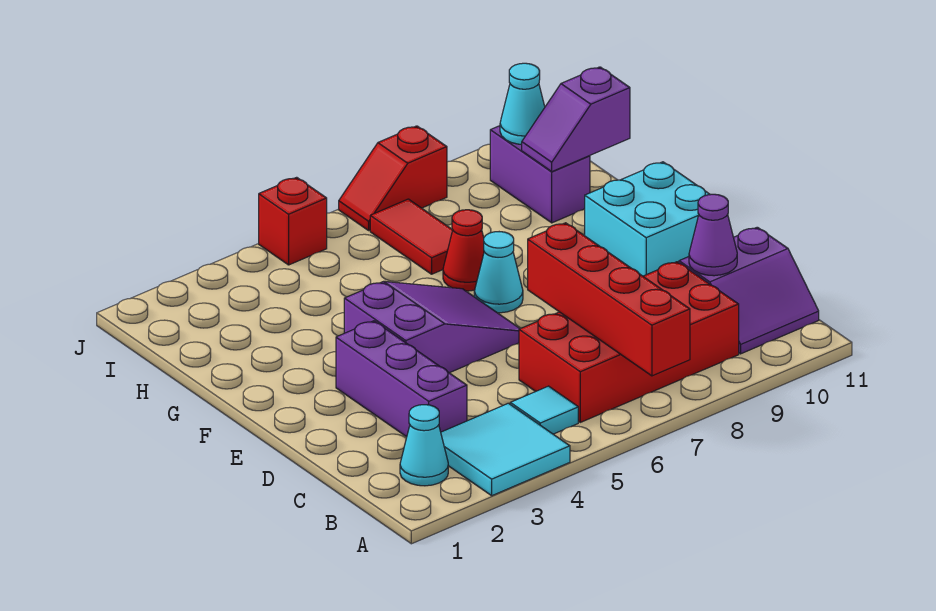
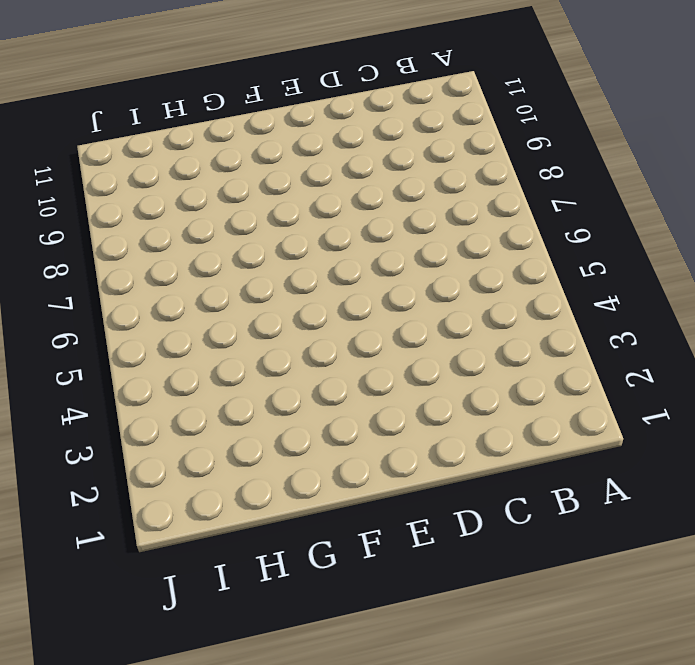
none -> cyan 2x2 tile [441,403,570,496]
none -> cyan 1x1 cone [400,405,448,486]
none -> cyan 1x1 tile [510,386,578,434]

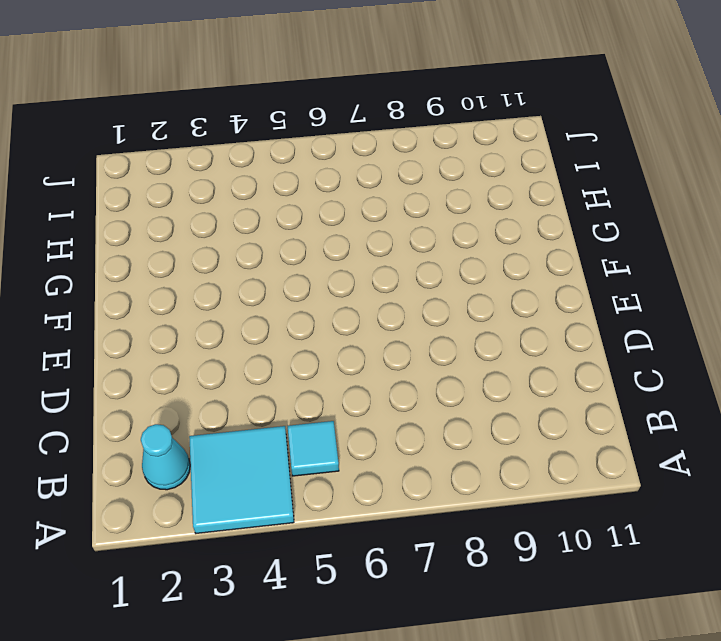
none -> red 2x4 brick [519,262,739,422]
none -> purple 2x2 slope [679,227,819,354]
none -> purple 1x3 brick [336,321,467,437]

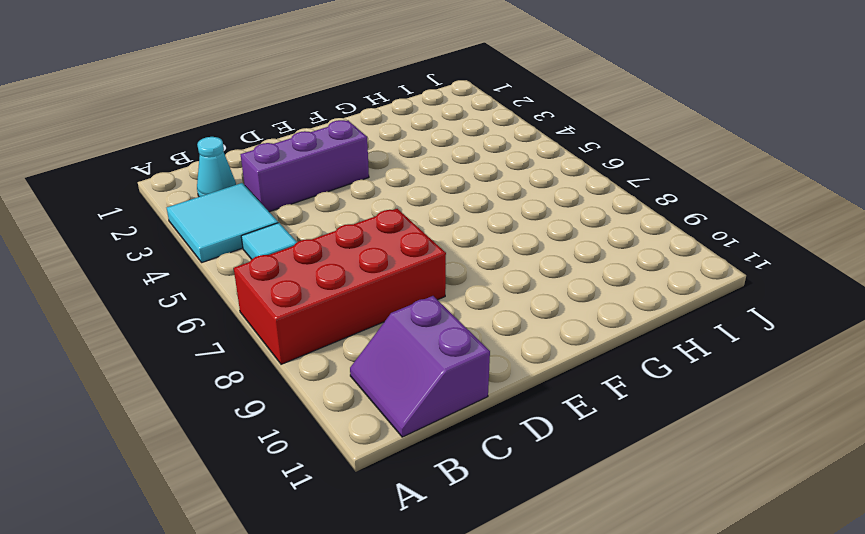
red 2x4 brick [234,209,446,364] -> red 2x4 brick turned to [519,262,739,422]
none -> purple 2x3 slope [344,281,520,373]
none -> cyan 2x2 brick [585,162,710,276]
none -> cyan 1x1 cone [474,232,523,313]

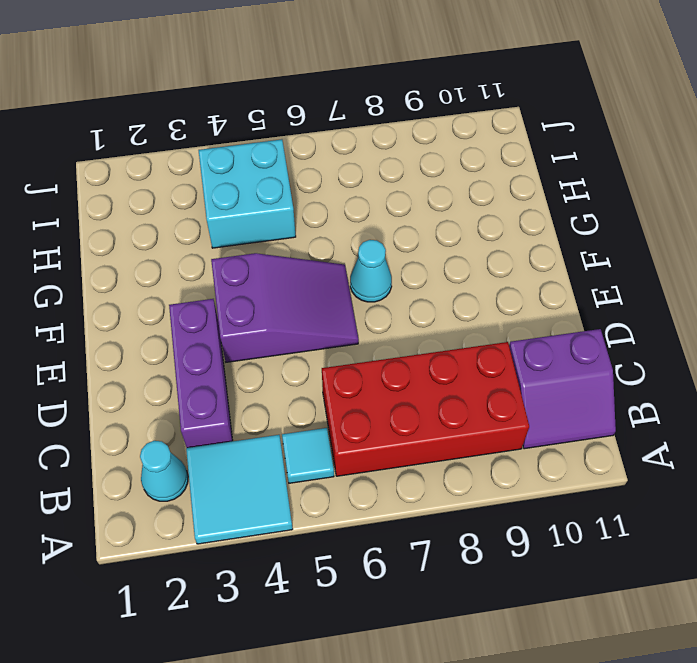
cyan 2x2 brick [199,139,296,248] -> cyan 2x2 brick moved to [585,162,710,276]
none -> red 1x1 cone [443,210,484,291]
none -> red 1x2 tile [370,199,453,274]
none -> purple 1x2 brick [490,126,590,223]

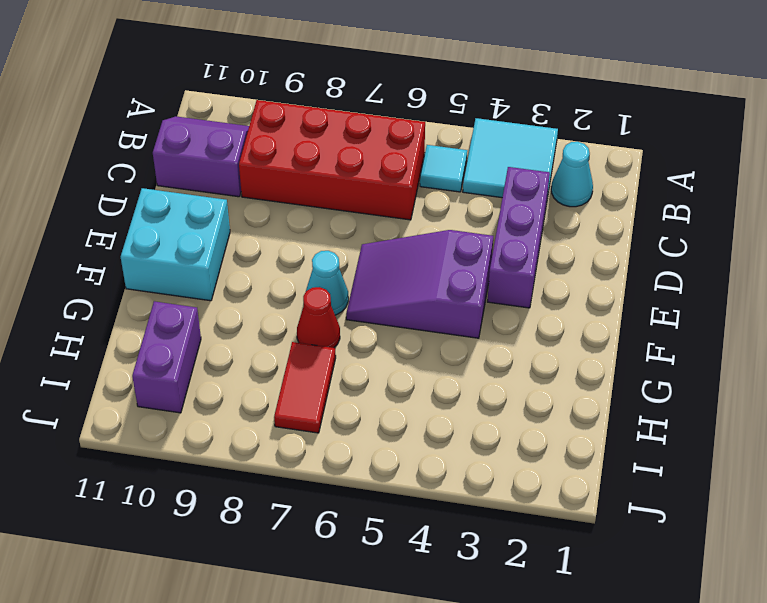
none -> red 1x1 brick [259,177,327,265]
none -> red 1x2 slope [339,126,447,230]
none -> red 1x4 brick [528,223,690,376]

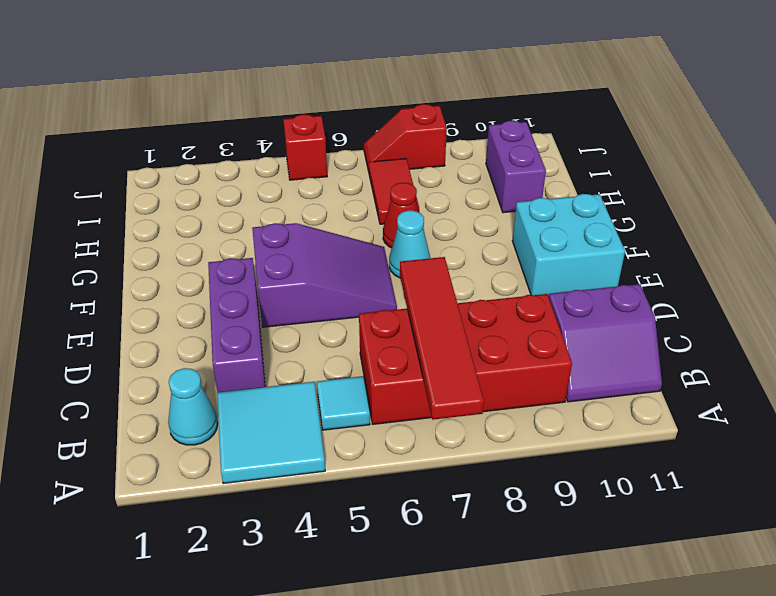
red 1x4 tile [400,257,484,420] -> red 1x4 brick [528,223,690,376]
none -> purple 1x1 cone [689,194,737,276]
none -> purple 1x2 slope [522,67,630,171]
none -> cyan 1x1 cone [500,63,545,144]

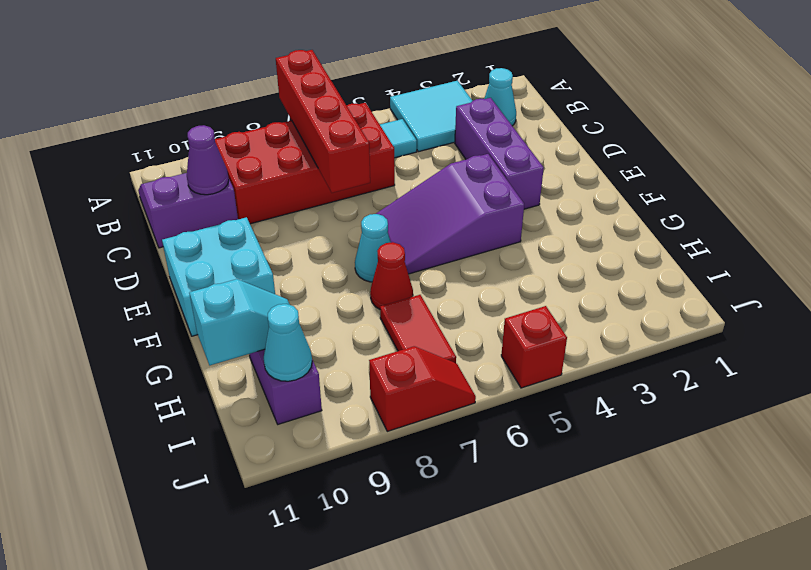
cyan 1x2 slope [189,279,290,365] -> purple 1x2 slope [522,67,630,171]

